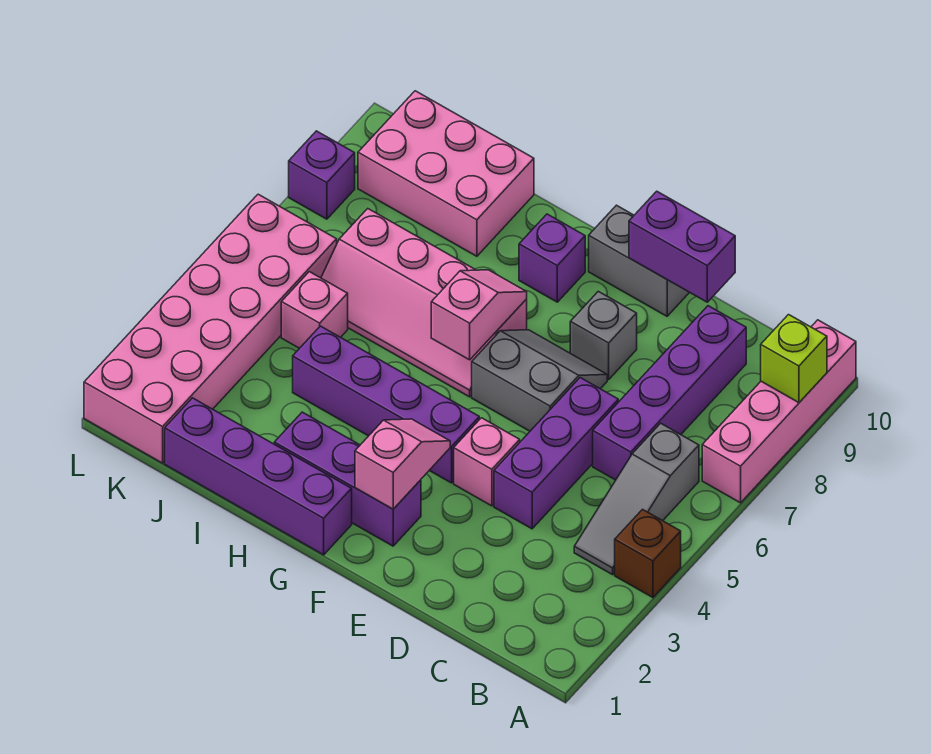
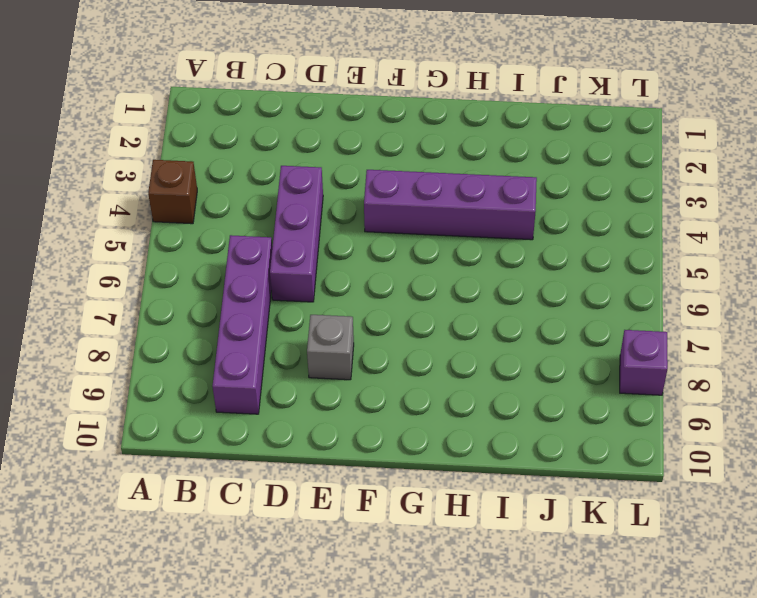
none -> pink 1x4 brick [702,320,856,503]
none -> grey 1x3 slope [574,423,699,575]
none -> pink 1x1 brick [454,418,520,506]

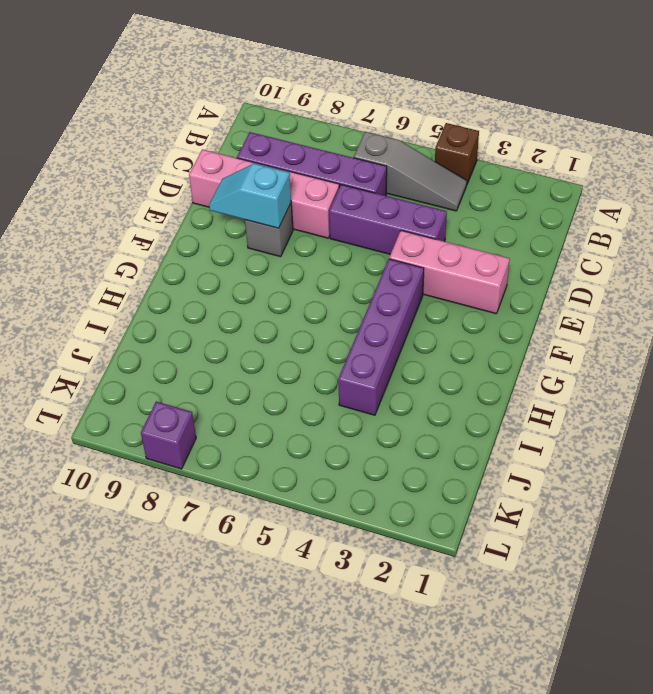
pink 1x4 brick [189,149,339,238] -> pink 1x4 brick moved to [702,320,856,503]
pink 1x3 brick [389,230,510,314] -> pink 1x1 brick [454,418,520,506]
cyan 1x2 slope [209,163,291,228] -> none
none -> grey 2x2 slope [472,330,607,431]
none -> grey 1x2 brick [589,205,690,316]
none -> purple 1x3 brick [274,412,421,546]

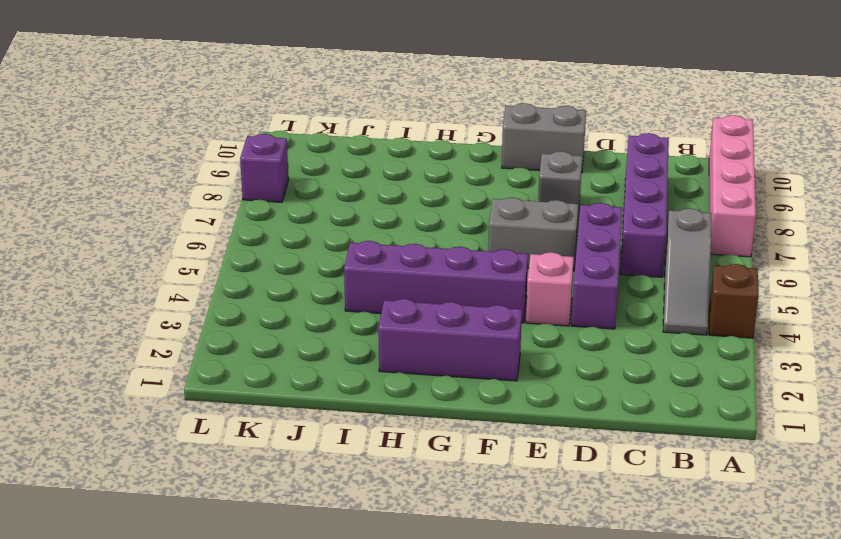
none -> purple 1x4 brick [165,398,352,555]
none -> pink 2x4 slope [321,209,527,397]
none -> purple 1x1 brick [519,214,585,302]

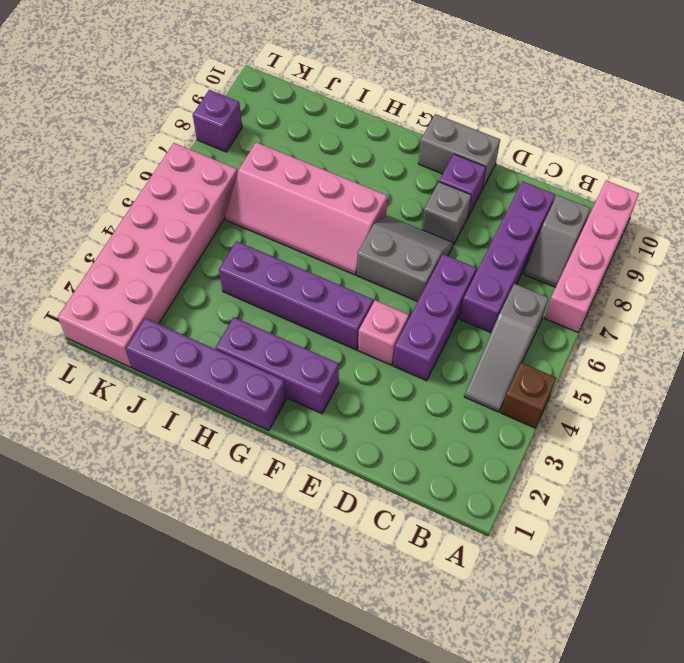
grey 1x2 slope [524,195,591,287] -> none
purple 1x1 brick [439,154,486,216] -> purple 1x1 brick moved to [519,214,585,302]
none -> pink 2x3 brick [358,91,534,256]
none -> pink 1x1 brick [281,272,348,348]
none -> lime 1x1 brick [761,315,827,403]

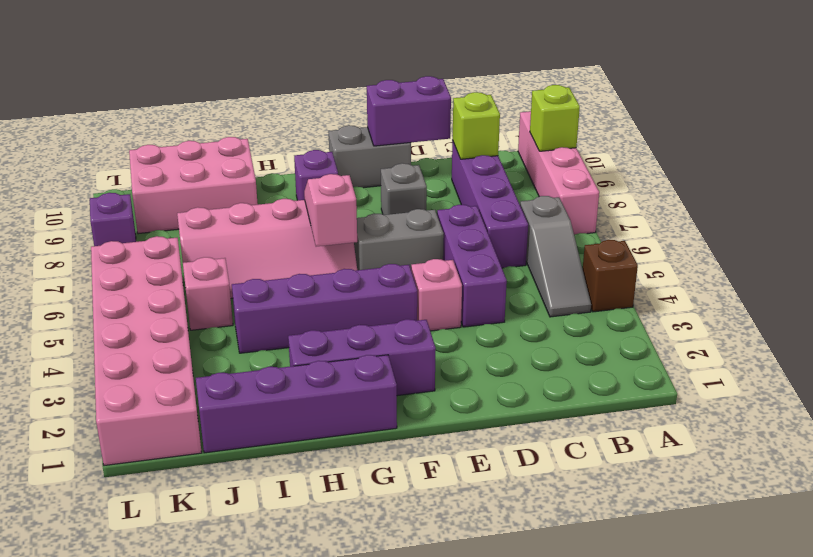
lime 1x1 brick [453,92,500,159] -> none
none -> pink 1x2 slope [355,419,450,509]

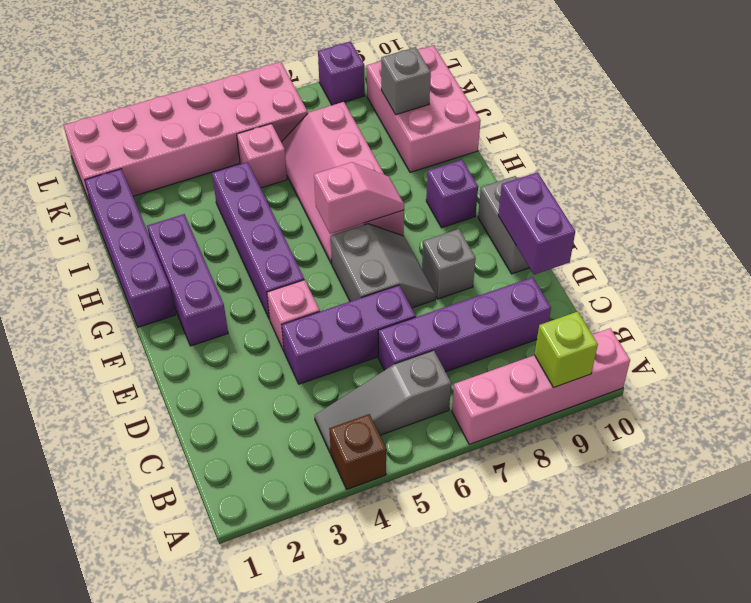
grey 1x1 brick [381,47,431,115] -> none
none -> pink 1x2 slope [355,419,450,509]

